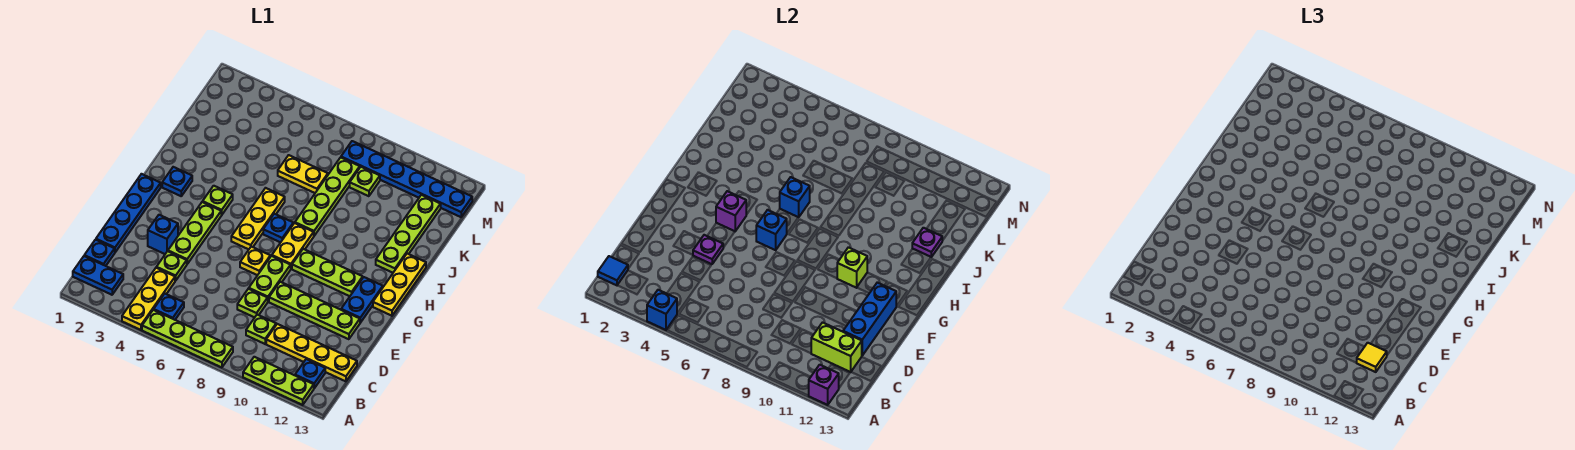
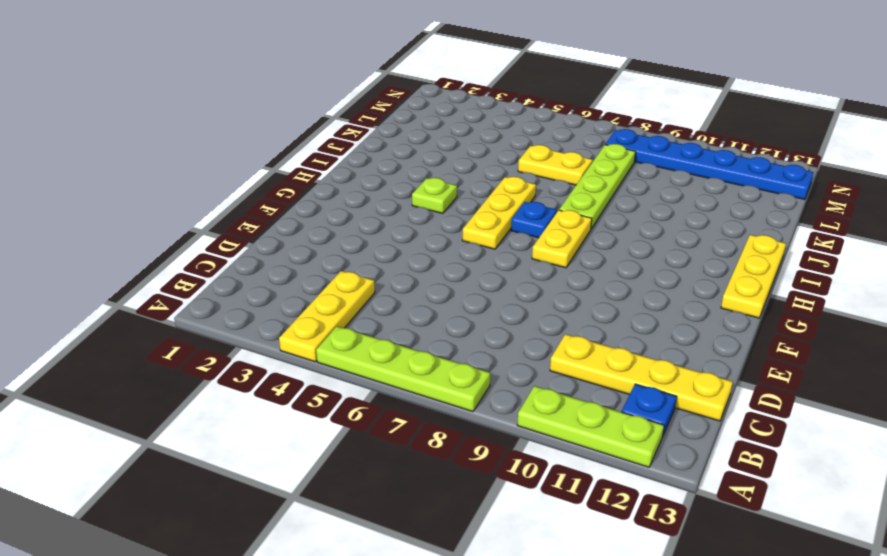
none -> blue 1x2 plate [73,256,123,295]
none -> blue 1x1 plate [154,294,184,320]
none -> blue 1x1 plate [84,240,115,266]
none -> lime 1x1 plate [246,315,276,344]

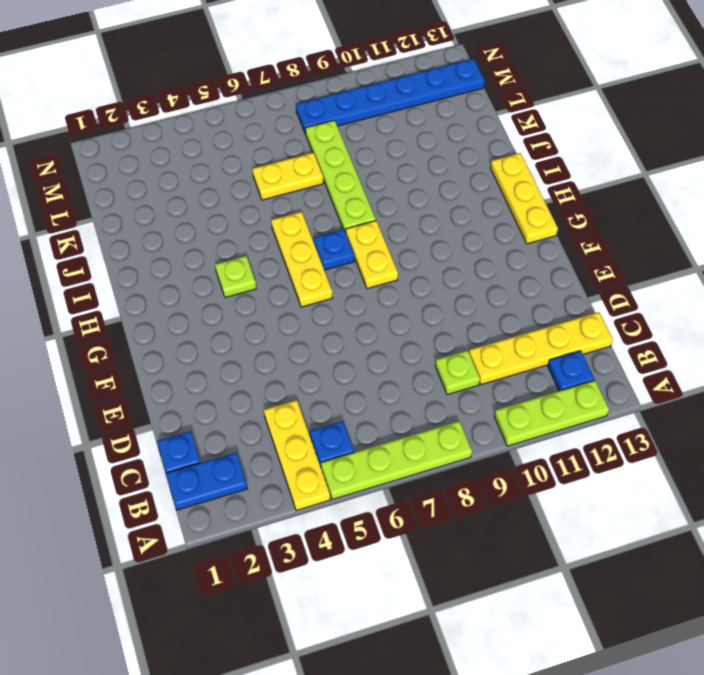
none -> blue 1x4 plate [96,174,161,252]
none -> lime 1x1 plate [156,251,187,281]
none -> lime 1x1 plate [237,289,268,317]
none -> blue 1x1 brick [148,215,178,254]

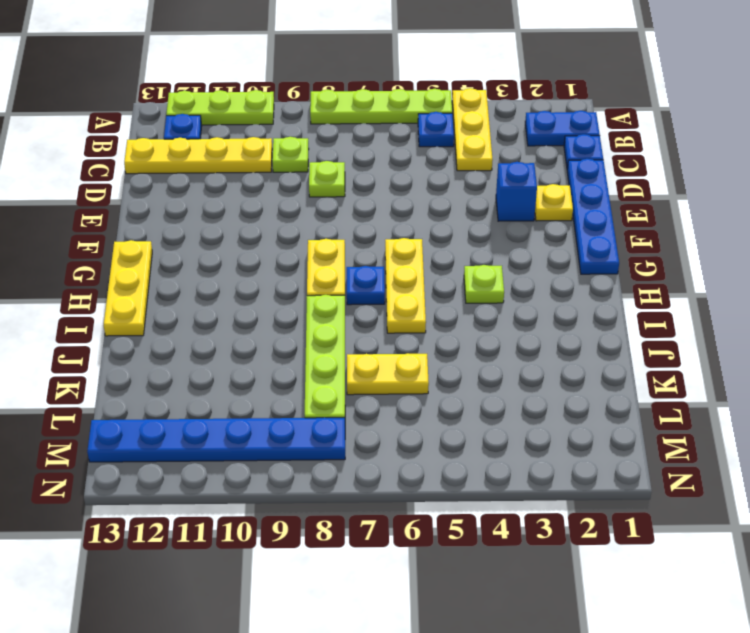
yellow 1x1 plate [535,184,573,221] -> yellow 1x1 plate moved to [240,247,270,275]
none -> lime 1x1 plate [156,251,187,281]
none -> lime 1x3 plate [168,202,221,264]
none -> lime 1x2 plate [249,256,291,301]
none -> lime 1x4 plate [269,282,360,339]

